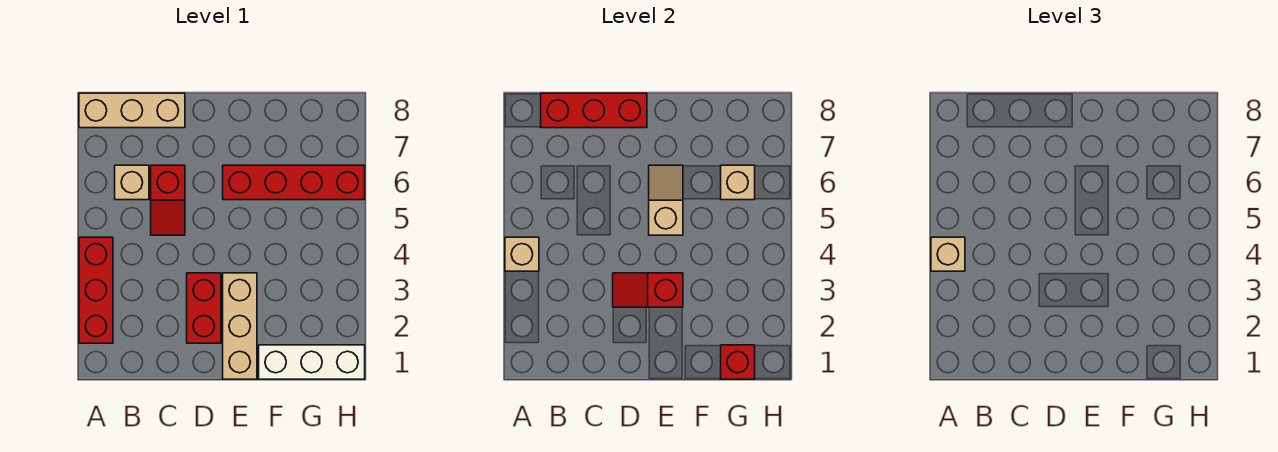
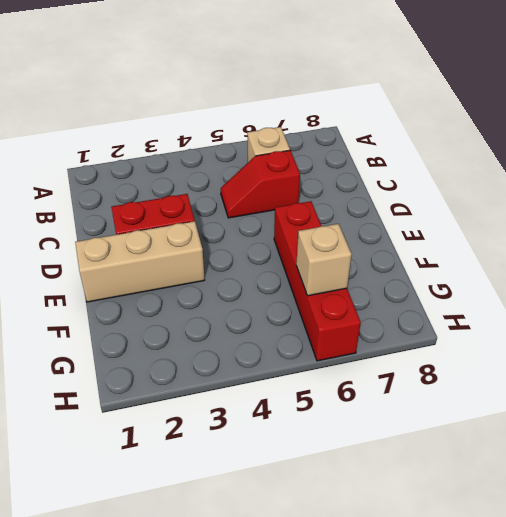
none -> red 1x3 brick [79,237,113,343]
none -> tan 1x3 brick [79,93,185,128]
none -> white 1x3 brick [259,345,365,379]

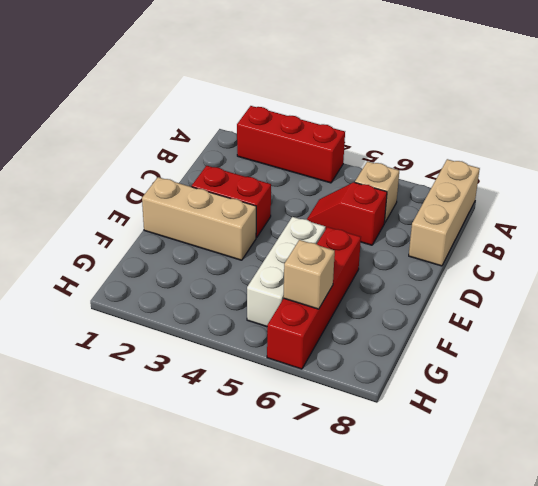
white 1x3 brick [247,217,325,327] -> white 1x3 brick moved to [259,345,365,379]
none -> tan 1x1 brick [505,237,539,271]
none -> red 1x3 brick [541,93,647,128]
none -> red 1x2 slope [613,273,683,307]

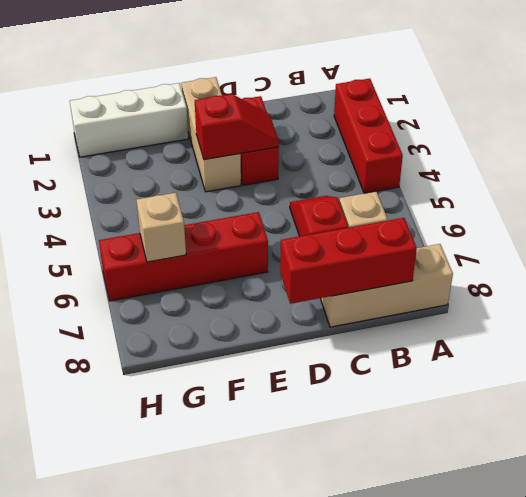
none -> tan 1x1 brick [505,237,539,271]
none -> tan 1x2 slope [649,165,683,235]
none -> red 1x1 brick [721,345,755,379]

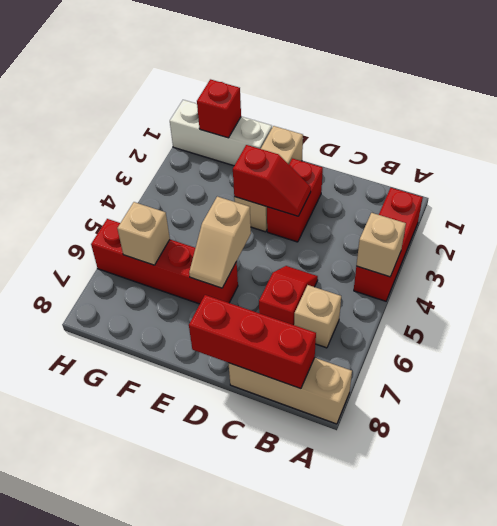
none -> tan 1x1 brick [931,237,965,271]

